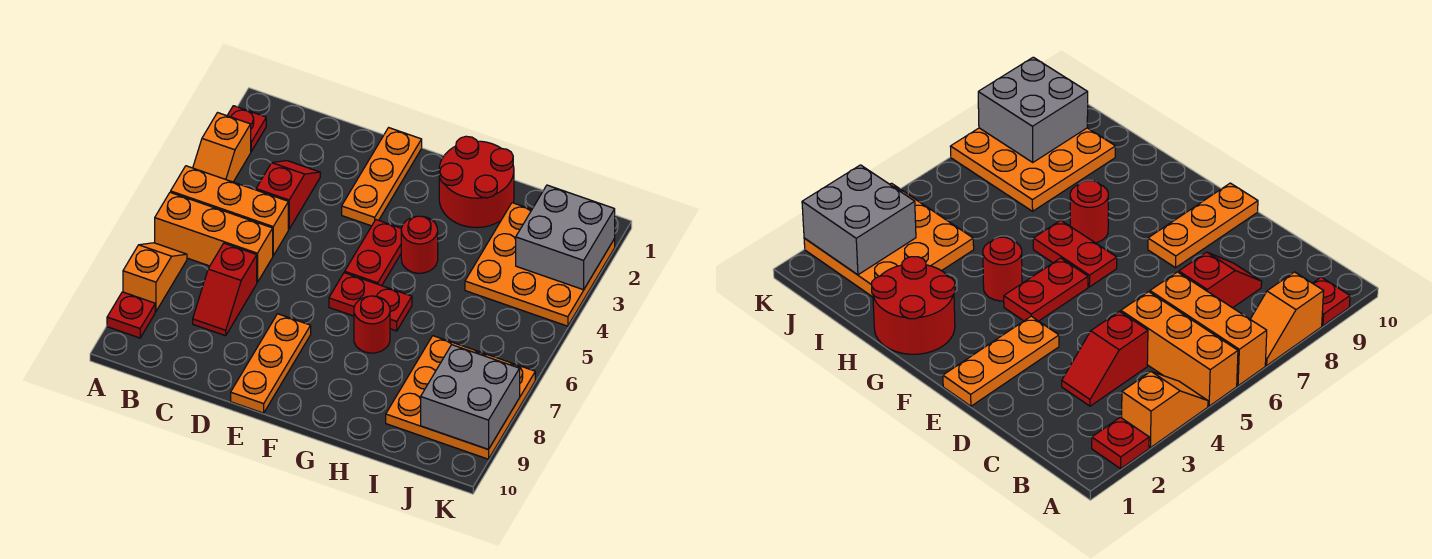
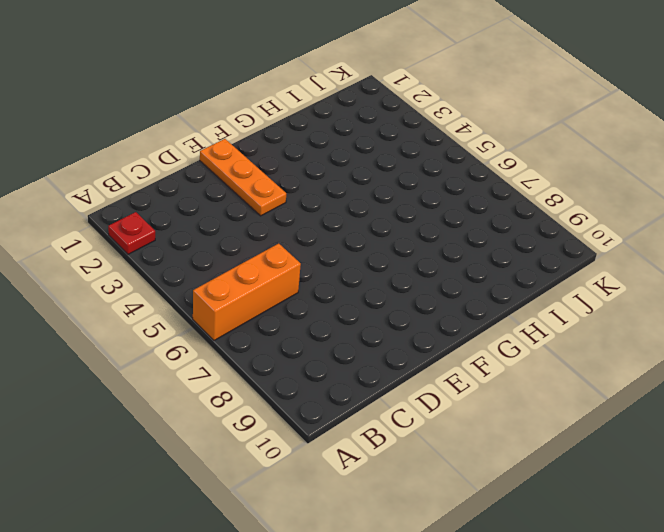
none -> orange 1x2 slope [193,113,251,182]
none -> orange 1x3 brick [171,166,288,256]
none -> orange 1x2 slope [123,243,187,311]

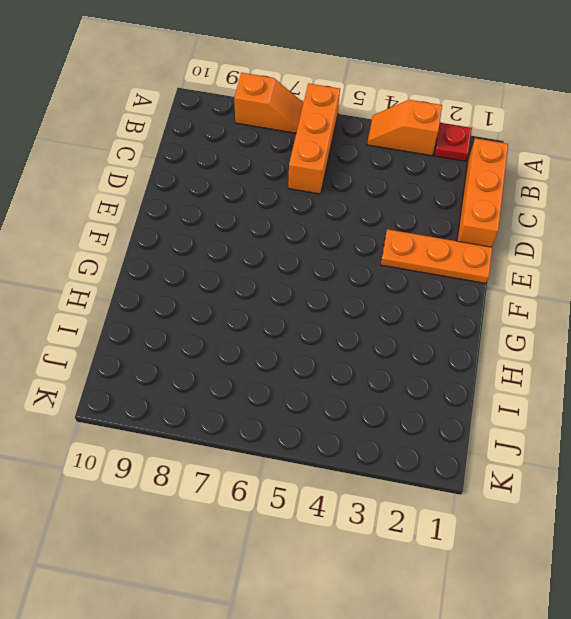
orange 1x3 brick [457,138,508,247] -> orange 1x3 brick moved to [171,166,288,256]
none -> red 1x1 plate [107,292,155,338]
none -> red 1x2 slope [256,161,320,229]
none -> red 1x2 slope [193,243,257,336]

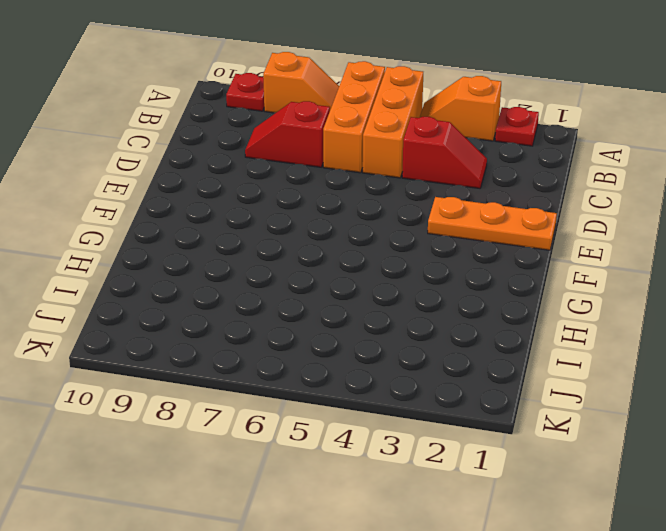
none -> orange 1x3 plate [231,314,311,413]
none -> red 1x2 plate [345,220,401,286]
none -> red 1x2 plate [329,273,412,331]

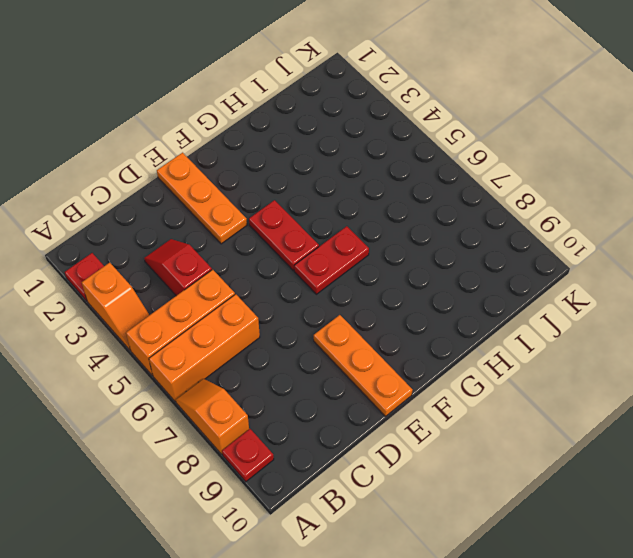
none -> red 1x2 slope [193,243,257,336]
none -> red 2x2 round brick [439,136,514,228]
none -> red 1x1 round brick [401,216,438,273]

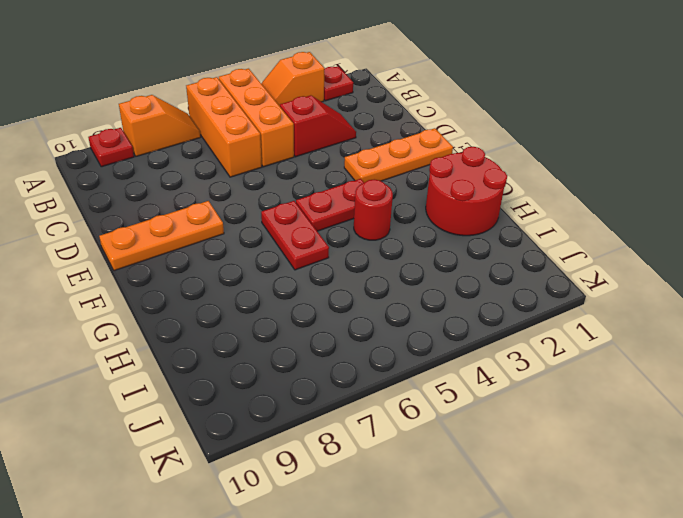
none -> red 1x2 slope [193,243,257,336]
none -> red 1x1 round brick [354,296,390,353]
none -> orange 3x3 plate [465,203,615,326]

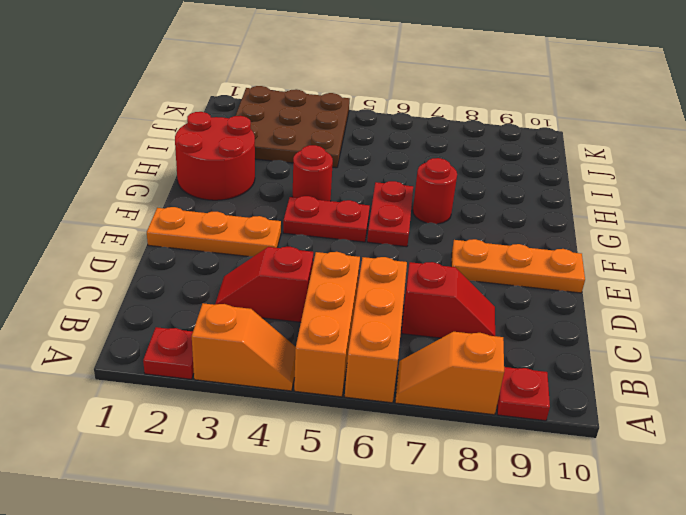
brown 3x3 plate [236,86,350,168] -> orange 3x3 plate [465,203,615,326]
none -> orange 3x3 plate [386,336,535,459]
none -> grey 2x2 brick [516,185,615,290]
none -> grey 2x2 brick [421,345,520,449]

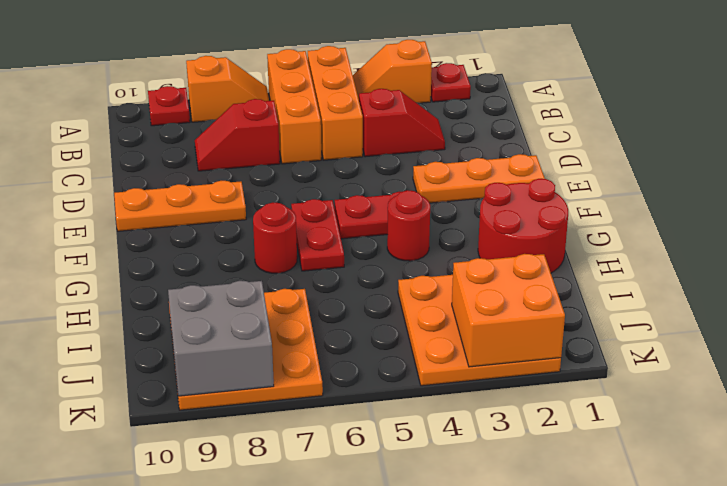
orange 2x2 brick [452,254,565,367] -> grey 2x2 brick [516,185,615,290]

